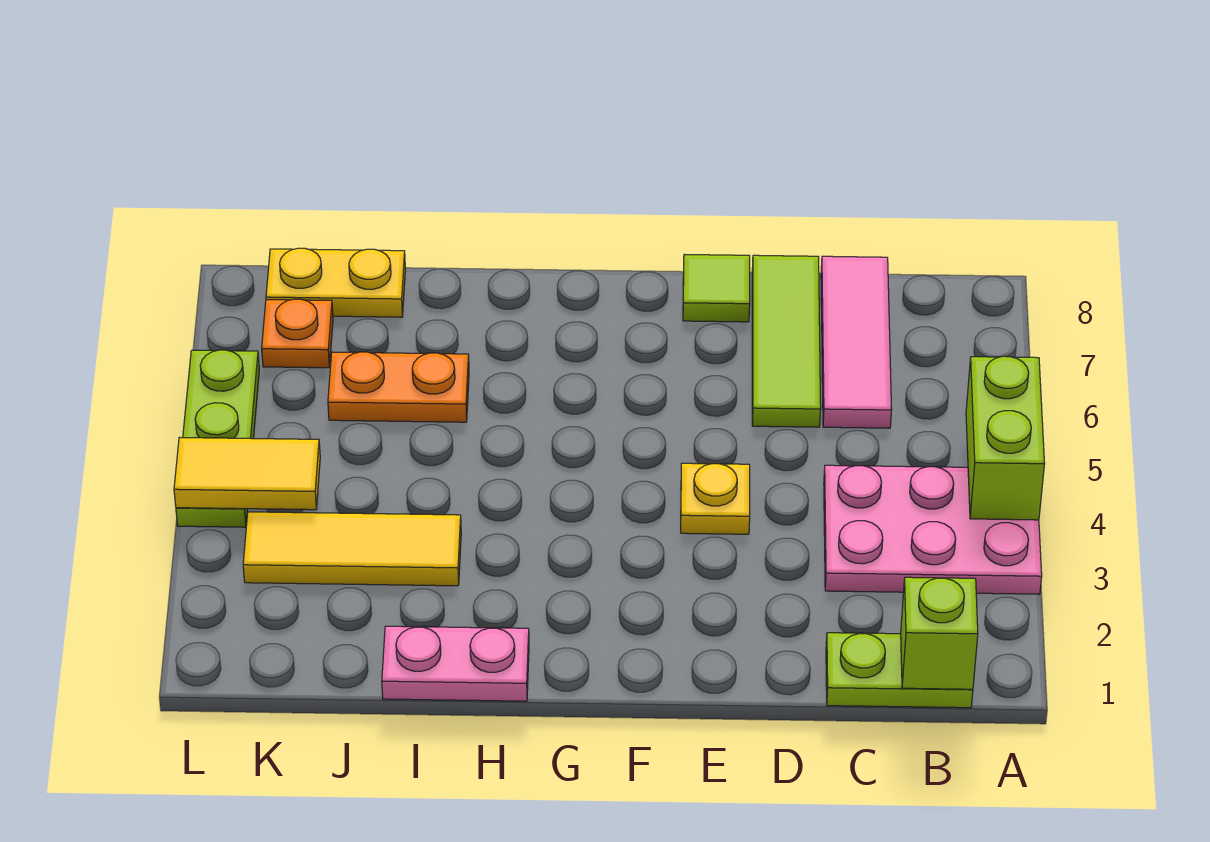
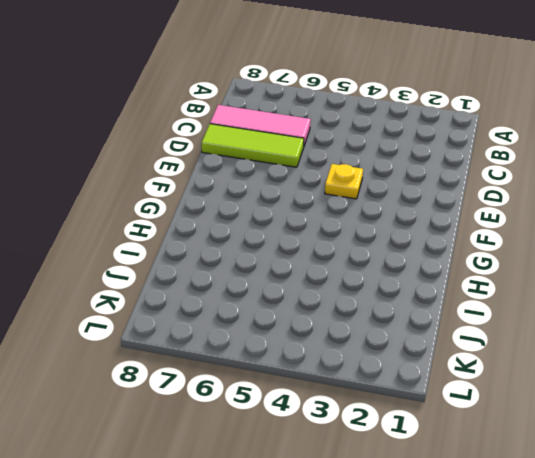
none -> pink 2x3 plate [824,465,1042,594]
none -> lime 1x2 plate [826,633,973,708]
none -> lime 1x1 tile [683,254,750,322]

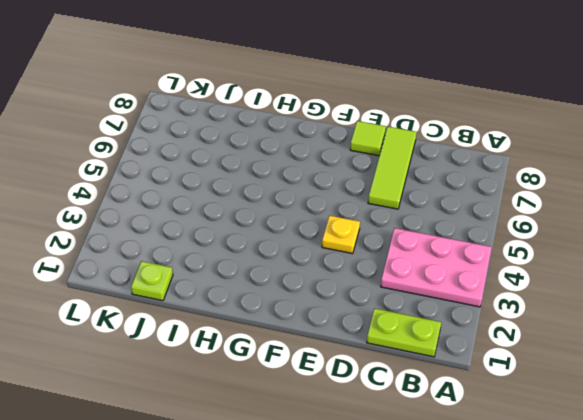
lime 1x1 plate [131,261,173,301] -> none
none -> pink 1x3 tile [821,256,892,428]
none -> pink 1x2 plate [382,626,529,701]
none -> yellow 1x3 tile [243,512,461,586]

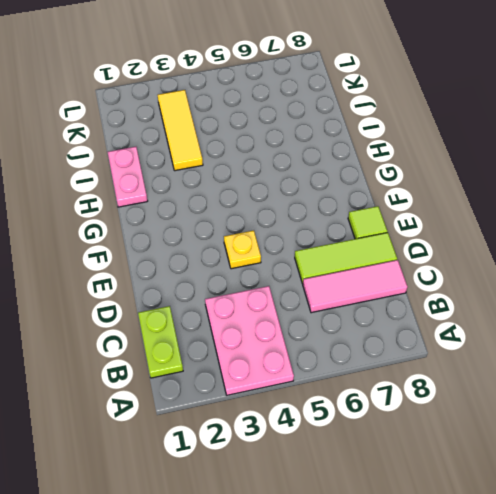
none -> orange 1x2 plate [328,352,469,422]
none -> yellow 1x2 plate [266,248,405,317]
none -> orange 1x1 plate [262,299,333,368]

